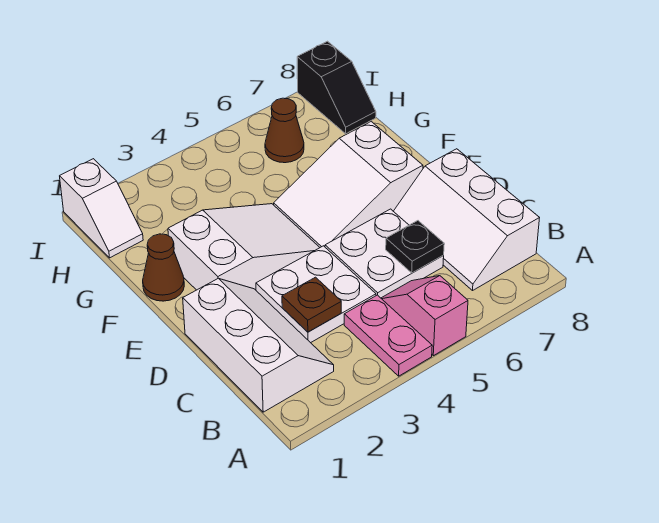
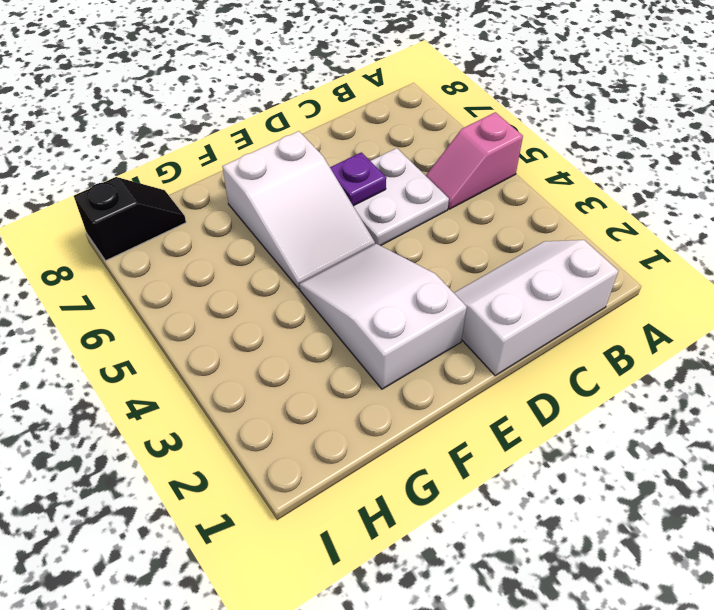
purple 1x1 plate [330,152,386,206] -> none
none -> pink 1x2 plate [344,295,432,376]
none -> white 2x3 slope [393,149,539,290]
none -> white 2x2 plate [256,246,376,343]

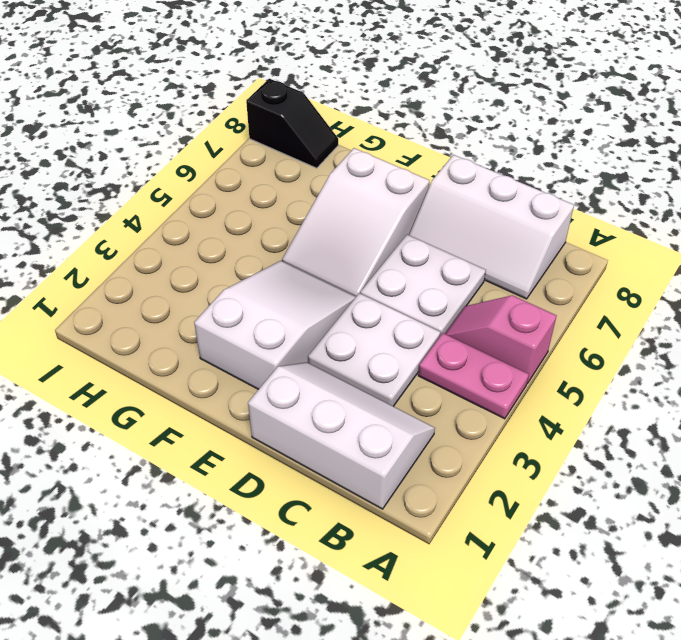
none -> brown 1x1 cone [143,234,184,301]
none -> white 1x2 slope [60,159,143,258]
none -> brown 1x1 cone [265,98,304,163]

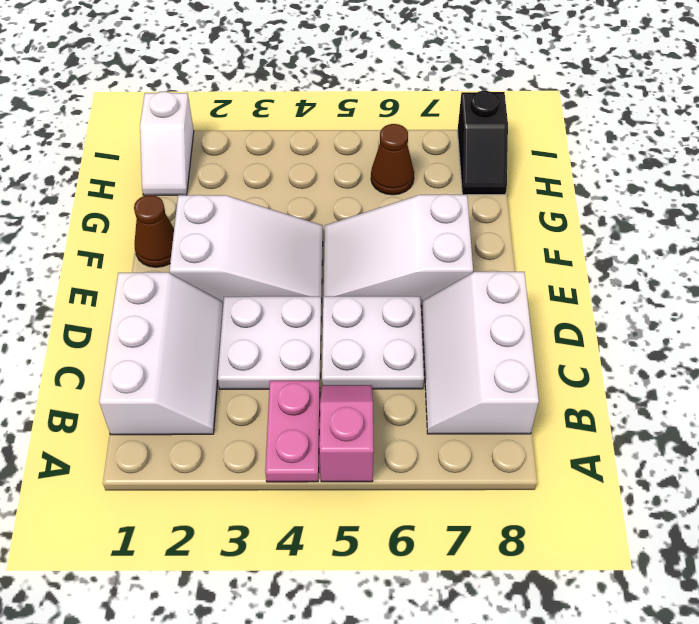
none -> brown 1x1 plate [282,277,341,332]
none -> black 1x1 plate [386,221,444,273]

